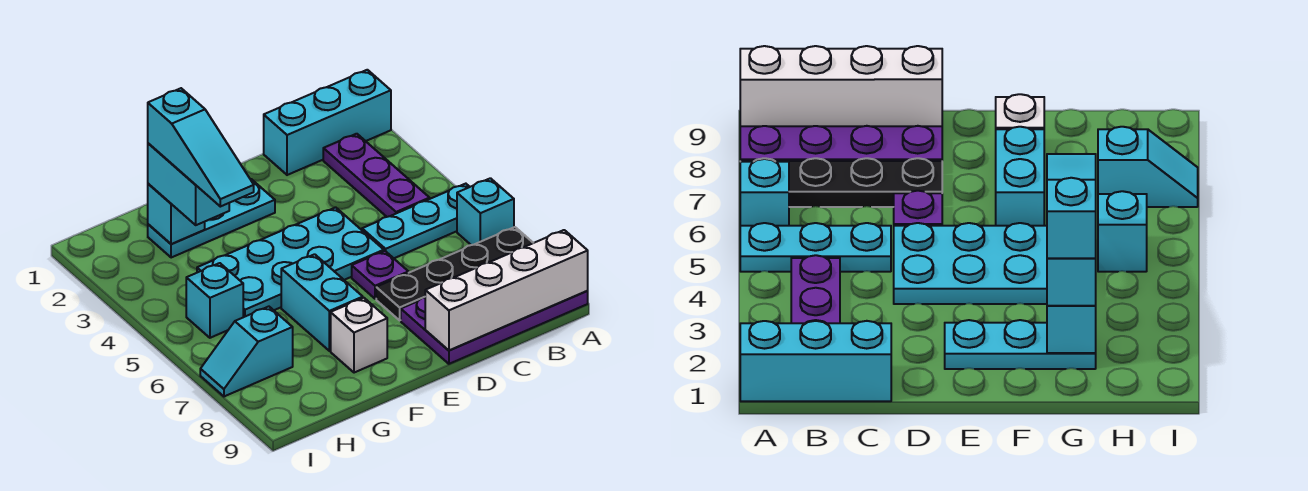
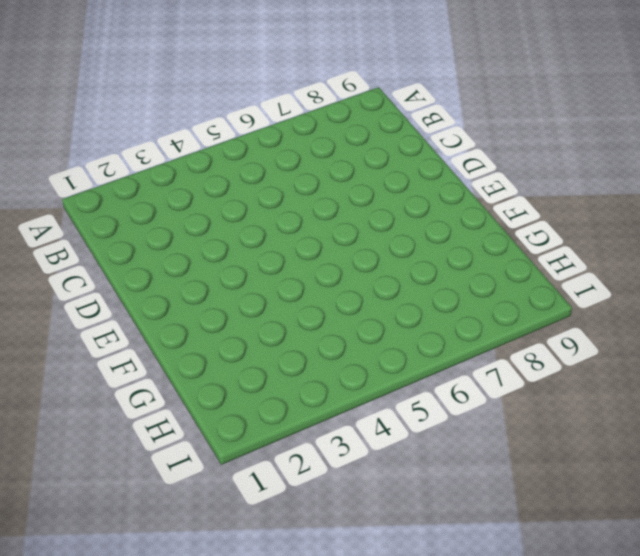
none -> cyan 1x3 brick [264,70,391,175]
none -> cyan 1x3 plate [362,184,469,258]
none -> cyan 1x1 brick [457,178,514,245]

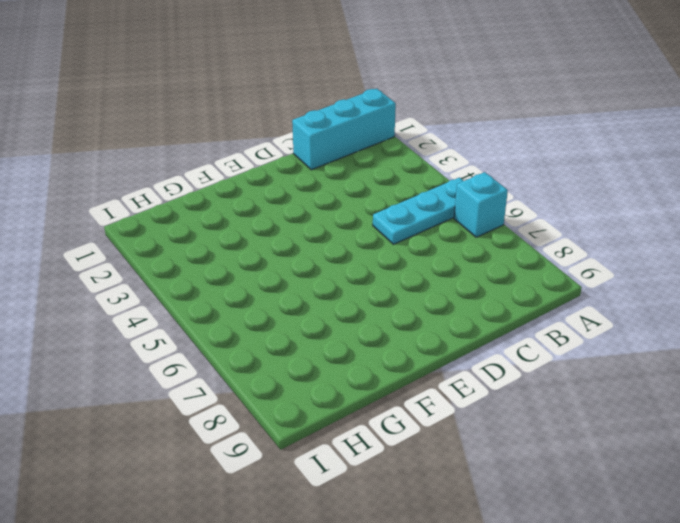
none -> black 1x4 plate [376,227,533,320]
none -> purple 2x4 plate [401,291,588,364]
none -> purple 1x3 plate [323,134,430,217]

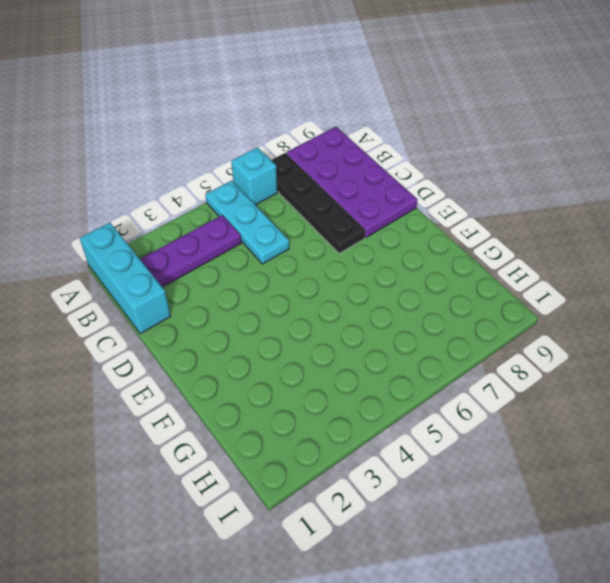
none -> cyan 2x4 plate [197,207,384,317]
none -> purple 1x1 plate [352,251,408,299]
none -> cyan 1x3 plate [148,179,275,258]

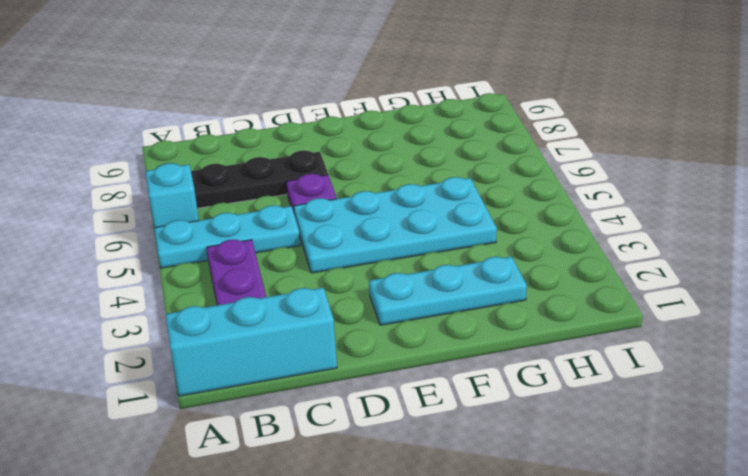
none -> purple 2x4 plate [401,291,588,364]
none -> cyan 1x2 brick [281,254,363,351]
none -> white 1x1 brick [331,298,387,373]

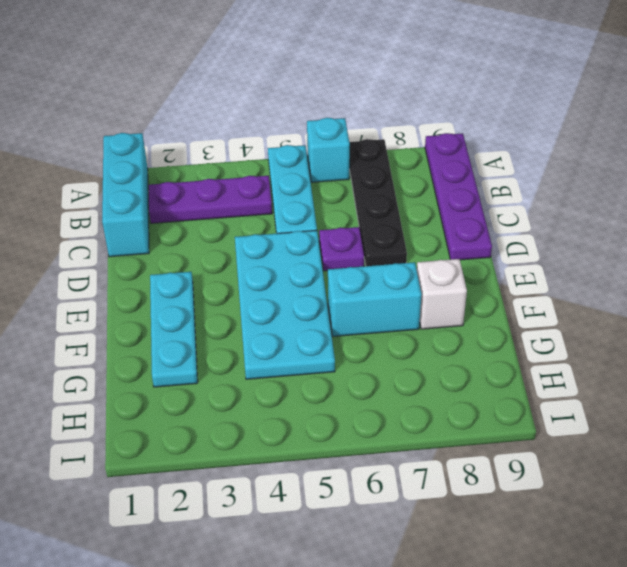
purple 1x4 plate [425,133,492,260] -> purple 2x4 plate [401,291,588,364]
none -> cyan 1x1 brick [186,263,243,338]
none -> cyan 1x2 slope [200,307,293,396]
none -> white 1x4 brick [425,230,588,350]

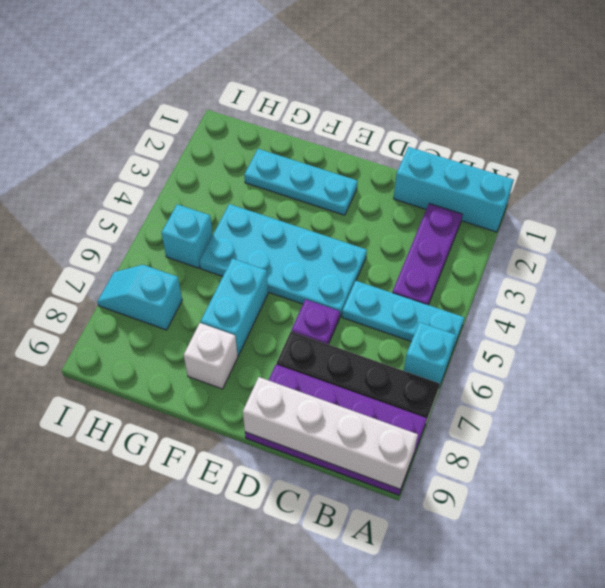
none -> cyan 1x1 brick [148,184,205,244]
none -> cyan 1x2 brick [148,143,229,225]
none -> cyan 1x3 slope [148,88,254,207]

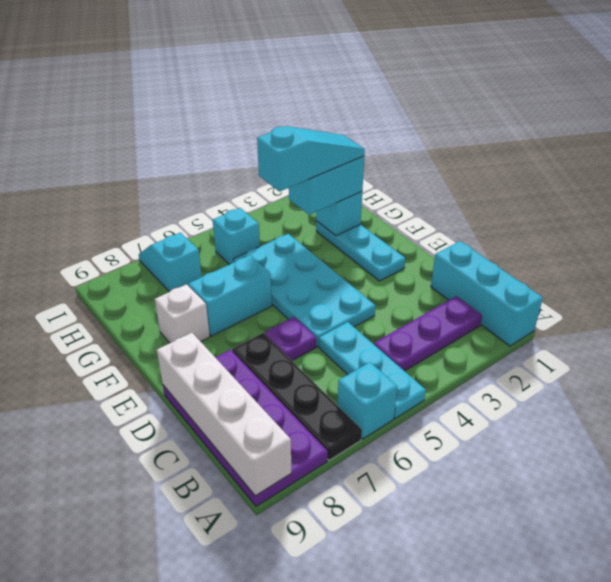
cyan 1x3 slope [257,126,365,191] -> cyan 1x3 slope turned to [148,88,254,207]

